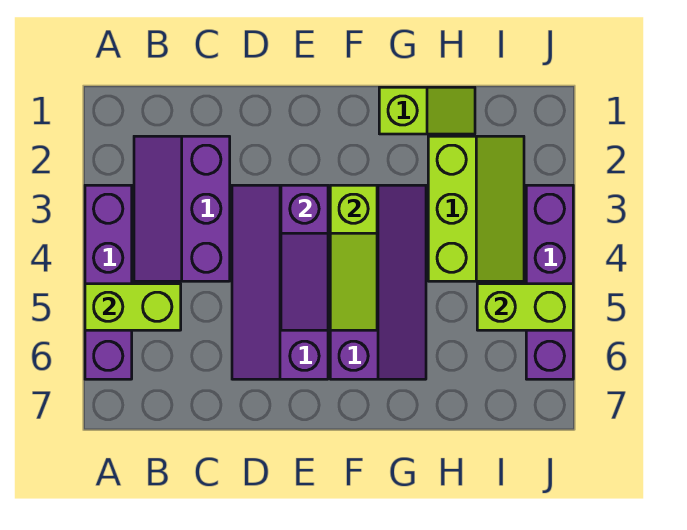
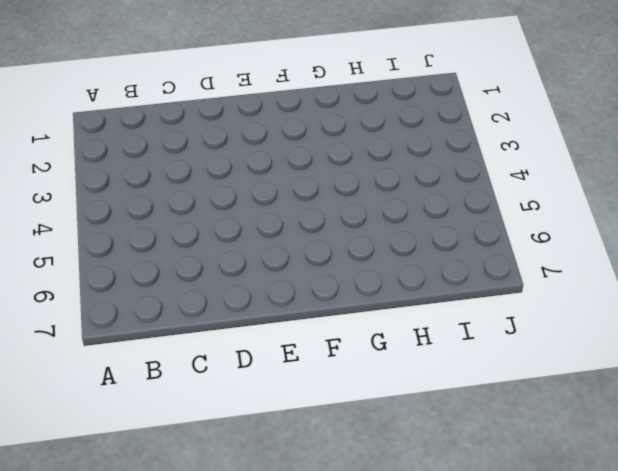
none -> purple 1x4 brick [85,185,132,379]
none -> purple 2x3 slope [134,136,230,281]

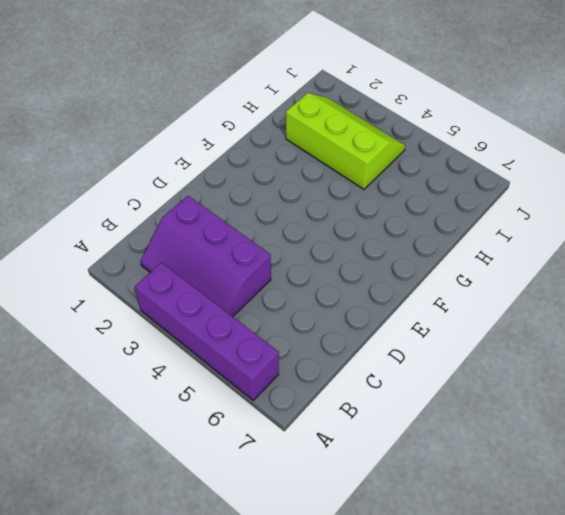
none -> purple 2x4 slope [232,185,328,379]
none -> purple 2x4 slope [330,185,426,379]

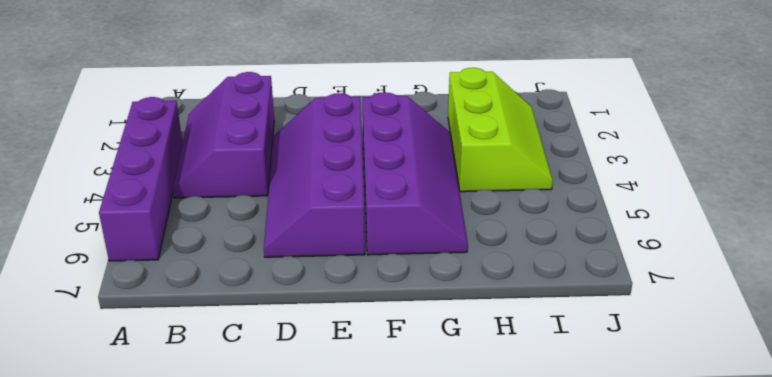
none -> lime 1x2 slope [379,87,475,134]
none -> purple 1x4 brick [526,185,573,379]

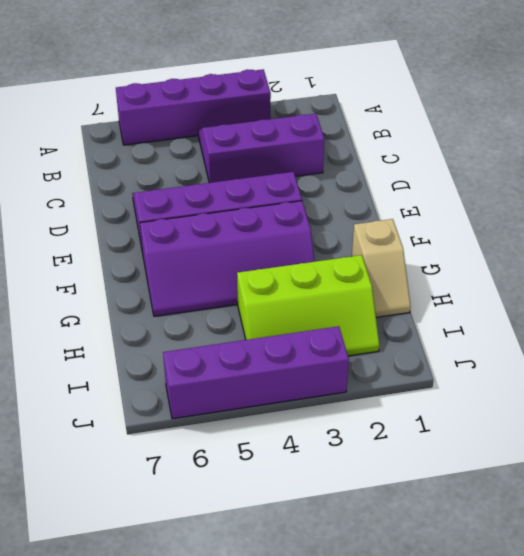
tan 1x2 slope [352,219,411,317] -> lime 1x2 slope [379,87,475,134]
none -> lime 1x2 brick [85,284,181,330]
none -> purple 1x3 slope [281,185,328,330]

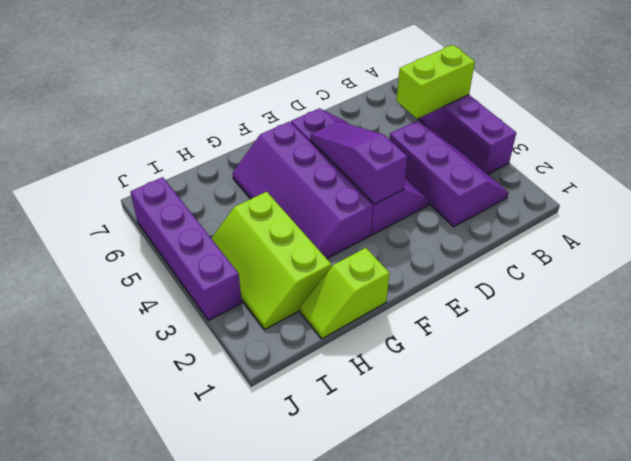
none -> lime 1x3 slope [330,185,377,330]
none -> lime 1x2 brick [477,284,573,330]

